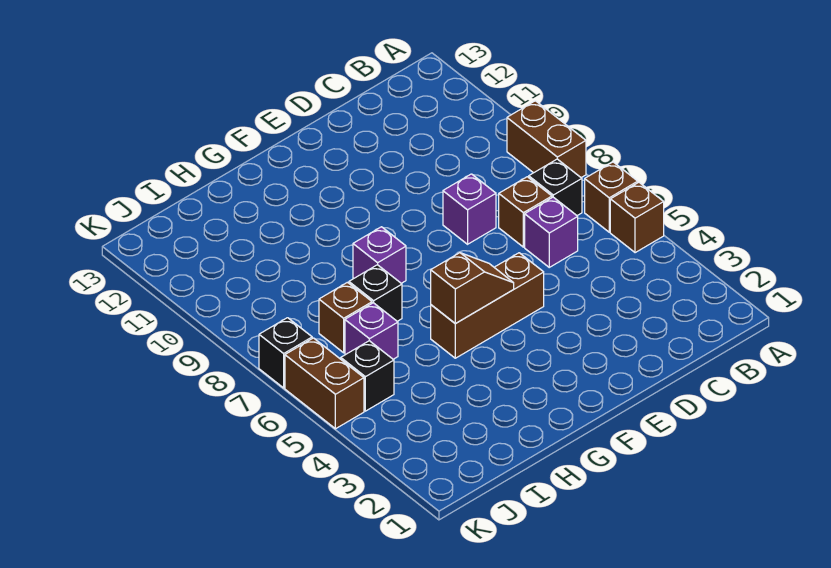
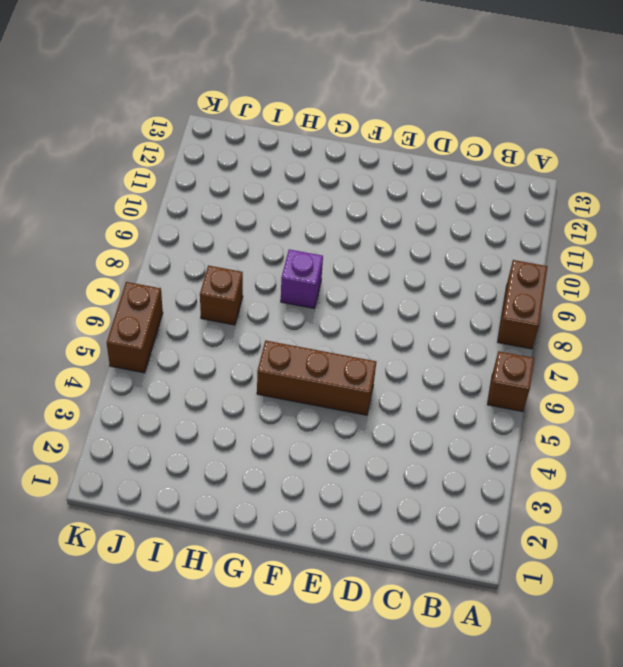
none -> brown 1x1 brick [610,182,664,253]
none -> black 1x1 brick [529,159,582,215]
none -> purple 1x1 brick [525,197,578,267]

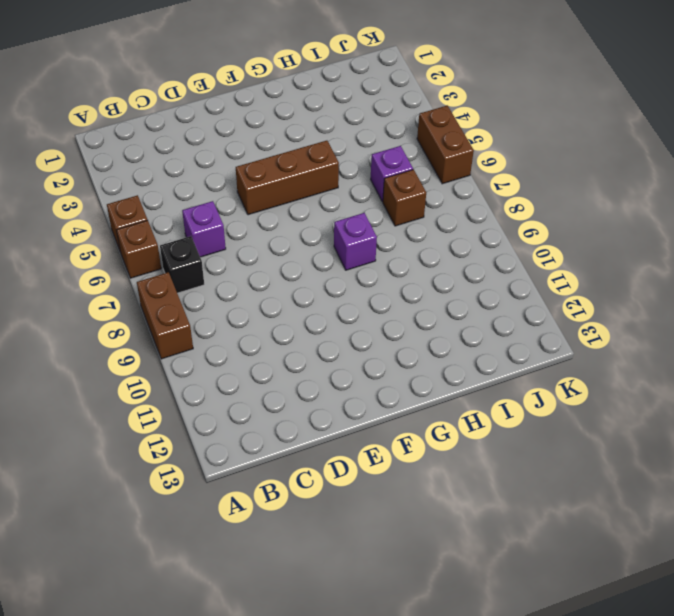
none -> brown 1x1 brick [499,177,552,247]
none -> purple 1x1 brick [443,174,496,244]
none -> black 1x1 brick [349,265,402,321]

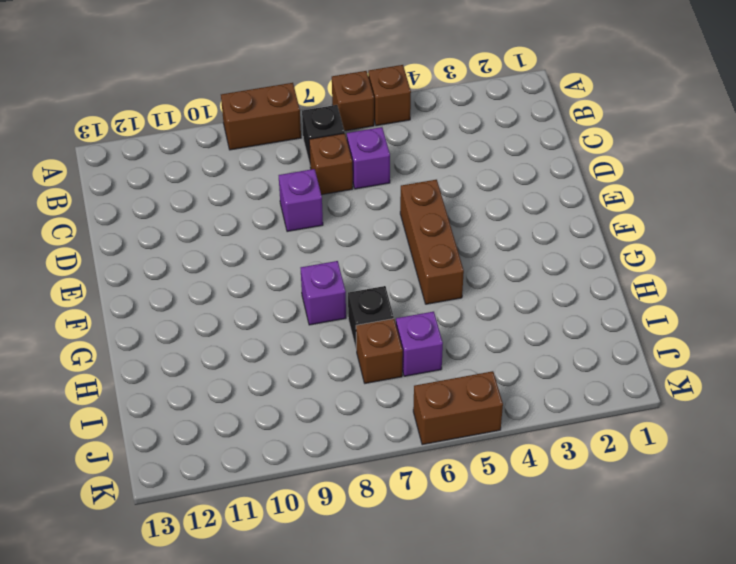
none -> black 1x1 brick [341,341,394,411]
none -> black 1x1 brick [259,318,312,388]
none -> brown 1x2 slope [431,253,514,324]

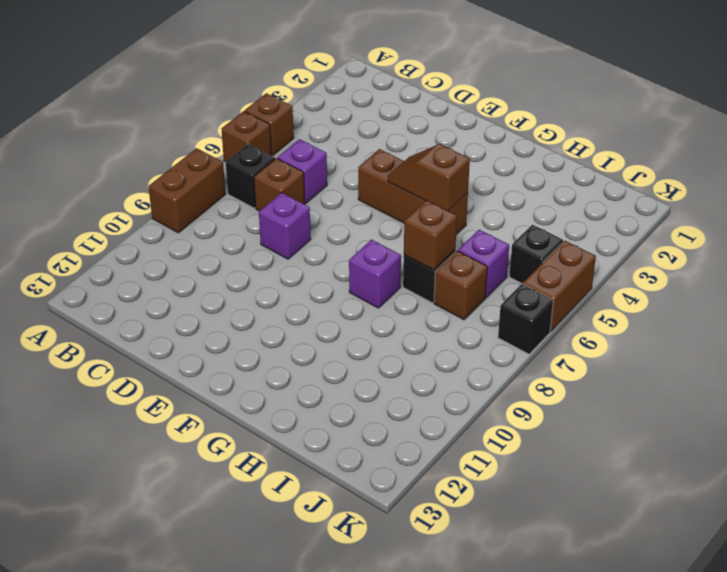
brown 1x1 brick [404,200,457,270] -> none

